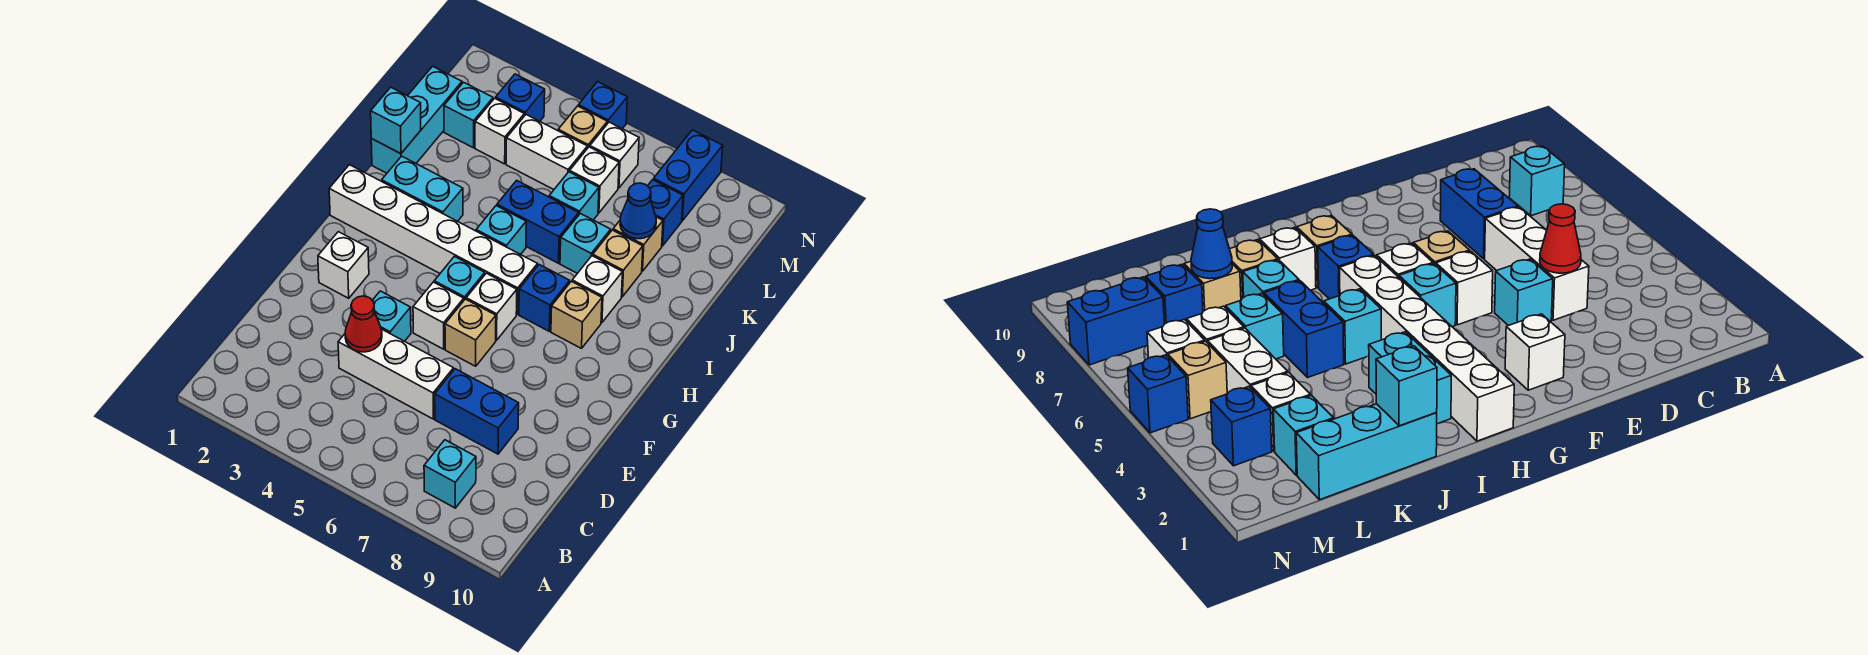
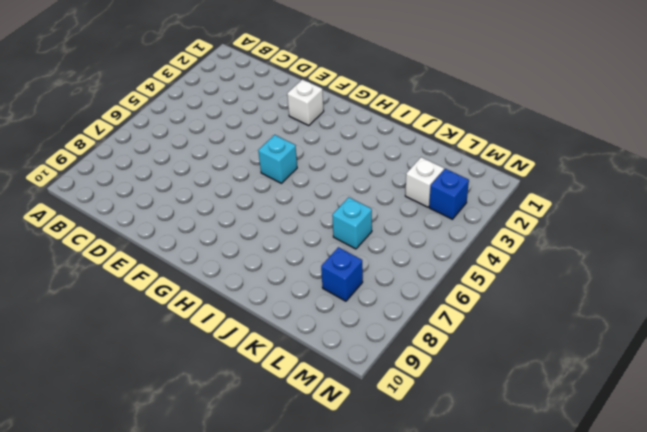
none -> cyan 1x1 brick [424,440,476,508]
none -> white 1x3 brick [338,329,454,419]
none -> blue 1x2 brick [435,369,519,454]
none -> cyan 1x1 brick [372,291,411,341]

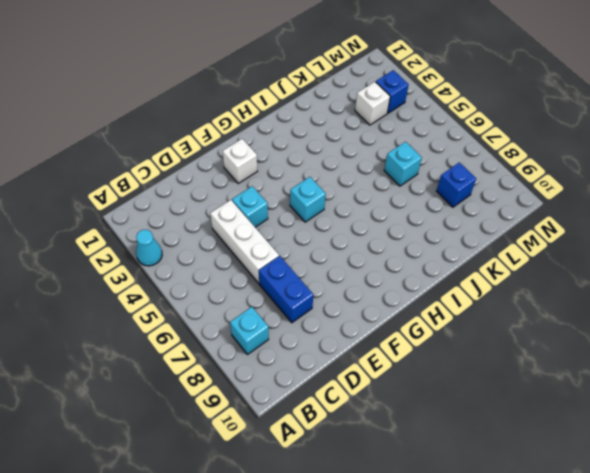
cyan 1x1 cone [136,230,162,266] -> none
none -> white 1x1 brick [413,282,464,349]
none -> tan 1x1 brick [445,299,496,366]
none -> white 1x1 brick [466,273,517,340]
none -> white 1x6 brick [329,165,538,314]

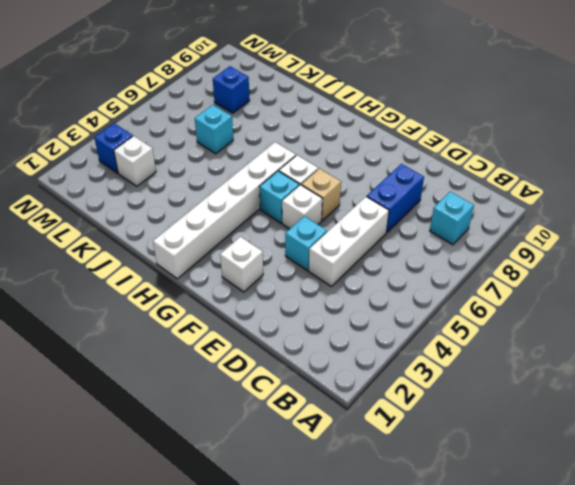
none -> blue 1x1 brick [519,265,570,331]
none -> tan 1x1 brick [551,281,602,348]
none -> cyan 1x2 brick [382,156,463,221]
none -> cyan 1x1 brick [476,206,526,255]

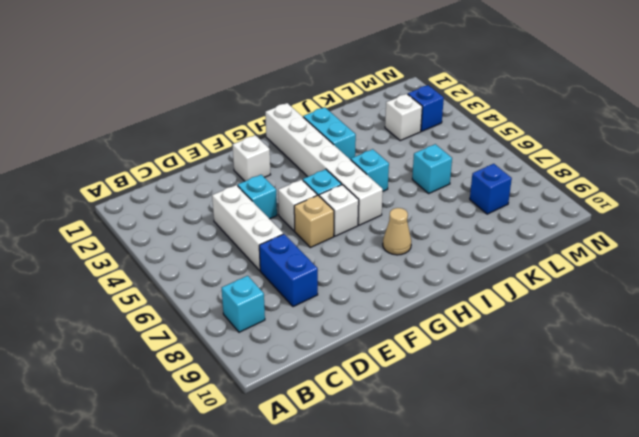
tan 1x1 cone [383,208,411,255] -> tan 1x1 brick [551,281,602,348]
none -> blue 1x1 brick [519,265,570,331]
none -> white 1x1 brick [572,256,622,322]
none -> cyan 1x3 brick [371,66,462,173]
none -> blue 1x2 brick [497,180,579,263]

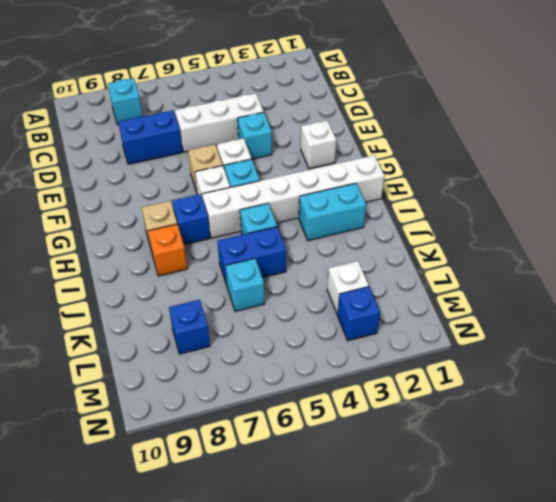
orange 1x1 brick [148,224,187,276] -> white 1x1 brick [572,256,622,322]
none -> cyan 1x3 brick [371,66,462,173]
none -> cyan 1x1 brick [560,213,611,273]
none -> tan 1x1 brick [593,230,643,297]
none -> tan 1x1 brick [613,217,663,271]

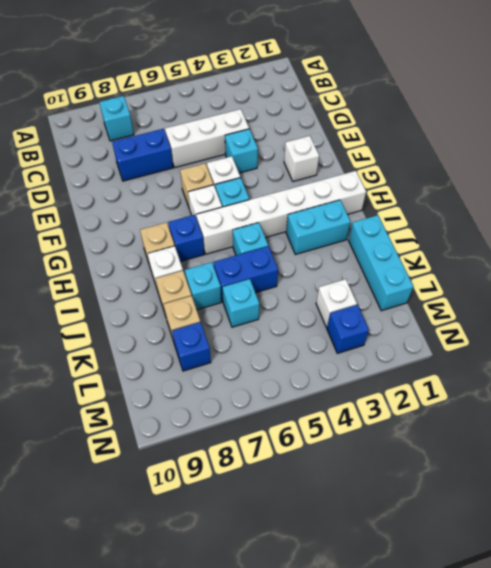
none -> cyan 1x1 brick [444,82,493,148]
none -> white 1x2 brick [506,115,587,189]
none -> white 1x1 brick [570,147,619,213]
none -> tan 1x1 brick [558,106,607,148]

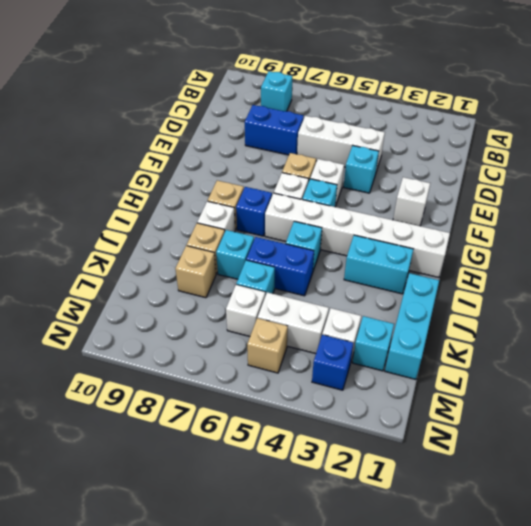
none -> blue 1x1 brick [648,180,683,246]
none -> white 1x1 brick [590,122,639,188]
none -> blue 1x2 brick [653,130,723,221]
none -> blue 1x1 brick [578,82,627,129]

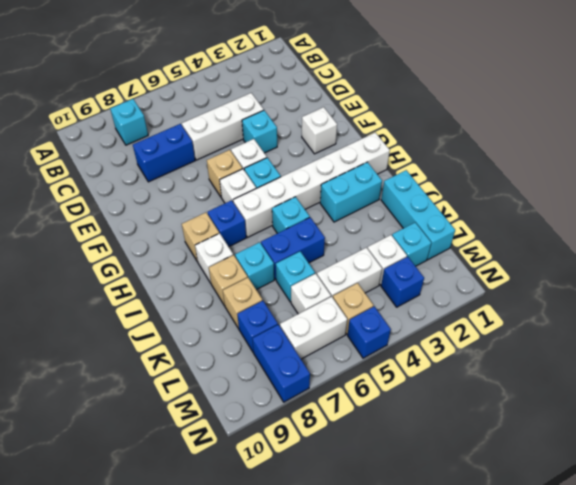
white 1x2 brick [280,297,347,359] -> white 1x1 brick [590,122,639,188]
none -> red 1x1 cone [345,296,382,352]
none -> cyan 1x1 brick [371,87,421,154]
none -> blue 1x1 cone [620,183,656,239]

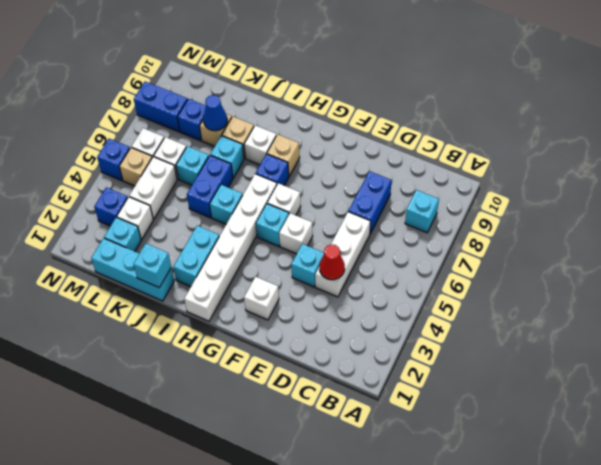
none -> tan 1x1 brick [445,299,496,366]

